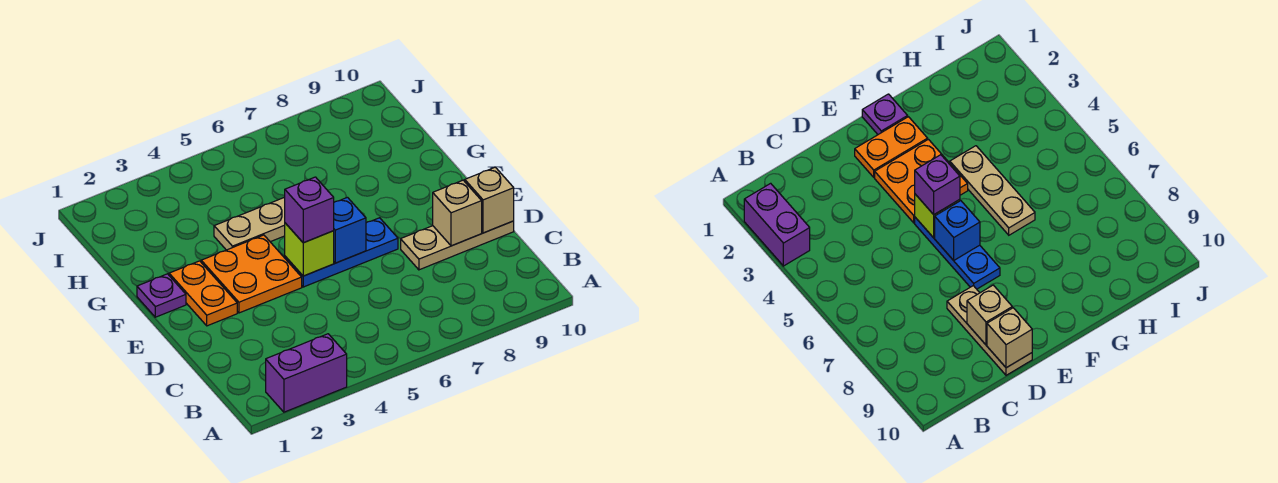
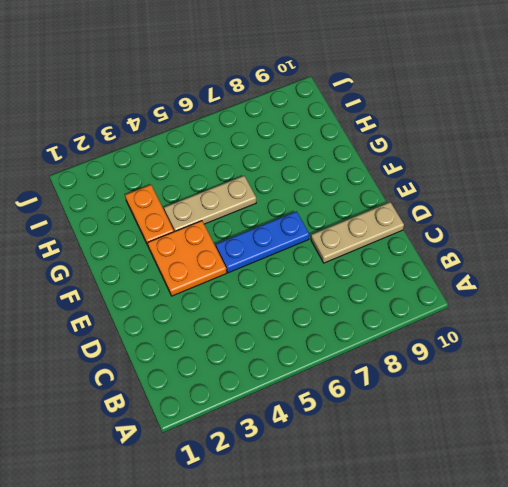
orange 1x2 plate [125,185,174,245] -> orange 1x2 plate moved to [169,261,237,326]
none -> purple 1x2 brick [266,334,347,412]
none -> purple 1x1 plate [137,274,186,317]
none -> tan 1x1 brick [433,180,482,246]

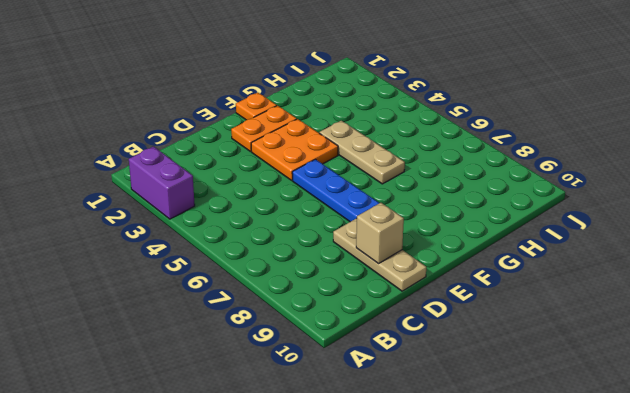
orange 1x1 plate [236,93,277,120] -> purple 1x1 plate [137,274,186,317]
none -> tan 1x1 brick [465,167,514,233]
none -> lime 1x1 brick [285,223,334,276]
none -> blue 1x1 brick [334,197,366,263]

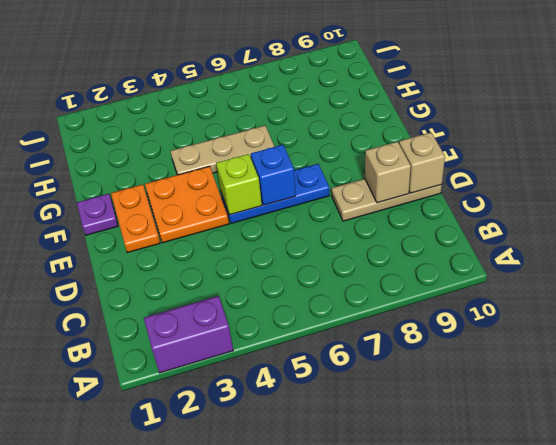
none -> purple 1x1 brick [285,177,334,243]

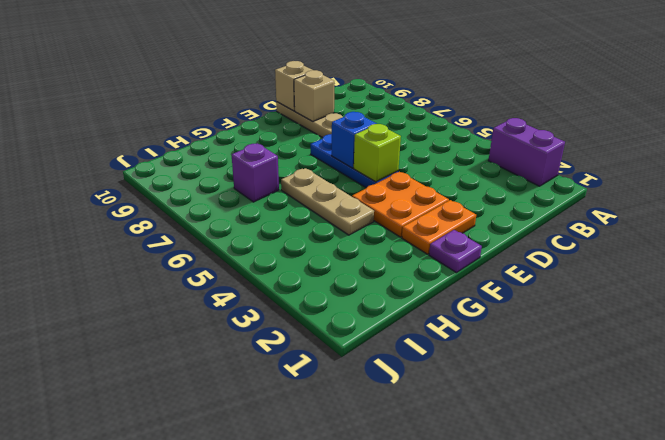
purple 1x1 brick [232,144,279,202] -> purple 1x1 brick moved to [285,177,334,243]

